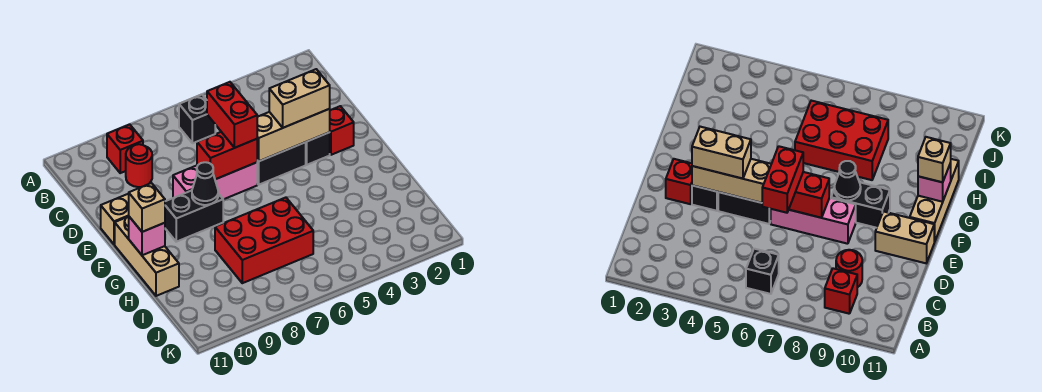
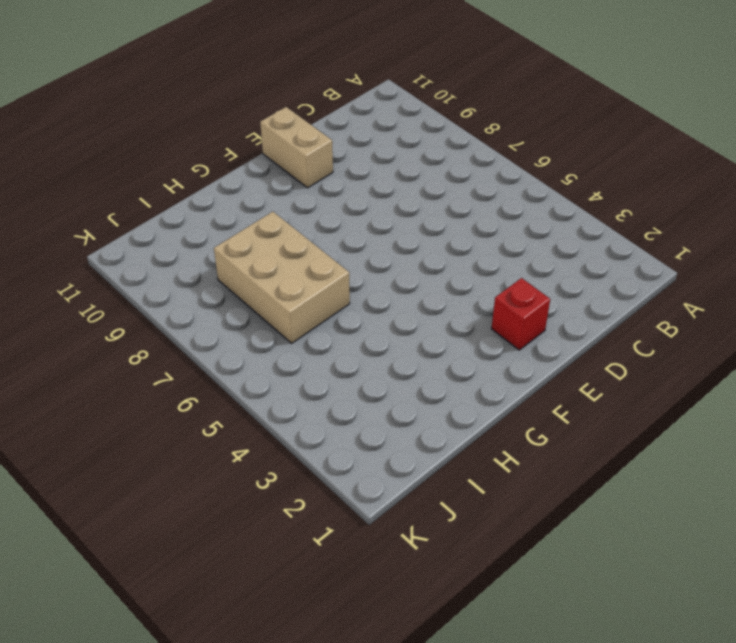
tan 2x3 brick [214,212,350,343] -> red 2x3 brick [215,198,313,283]
none -> black 1x1 brick [179,95,215,143]
none -> red 1x1 brick [107,124,143,173]
none -> red 1x1 round brick [126,144,152,187]

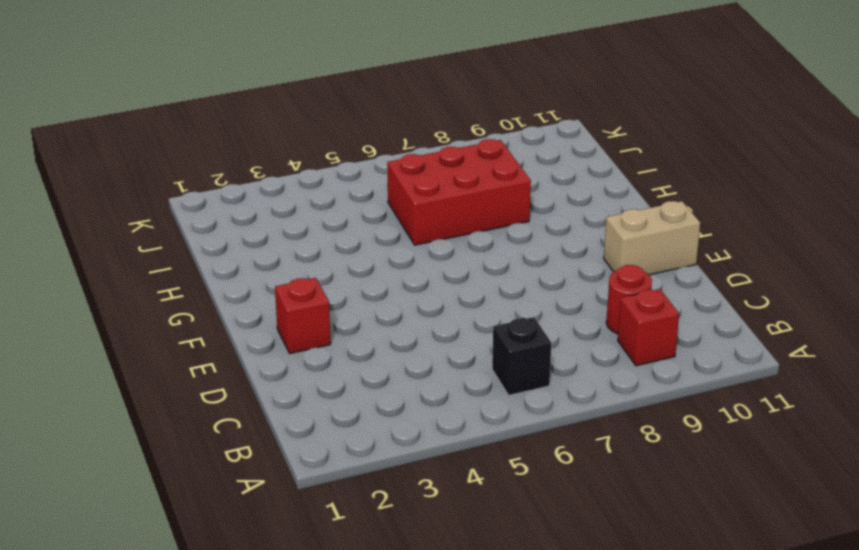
none -> black 1x1 brick [306,132,330,165]
none -> black 1x2 brick [257,142,306,185]
none -> pink 1x3 brick [173,162,257,199]

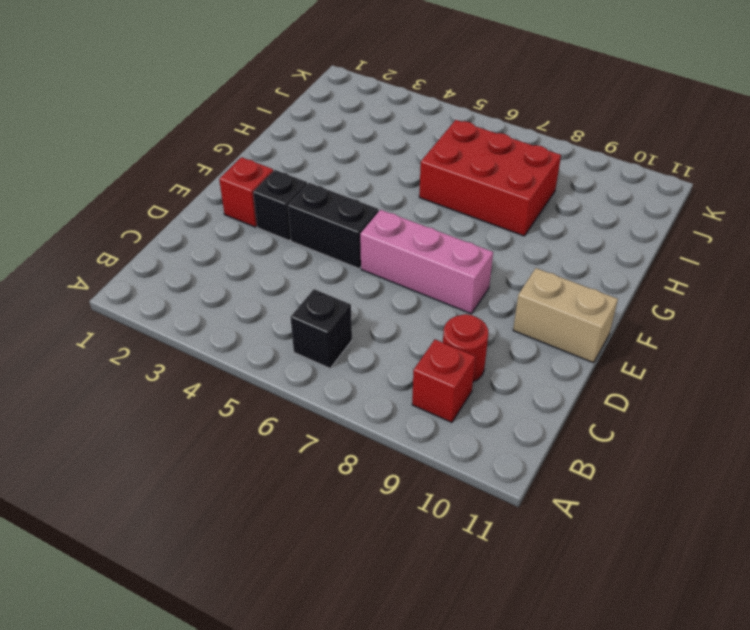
none -> black 1x2 brick [165,191,223,242]
none -> tan 1x3 brick [115,216,179,296]
none -> tan 1x3 brick [257,109,330,161]

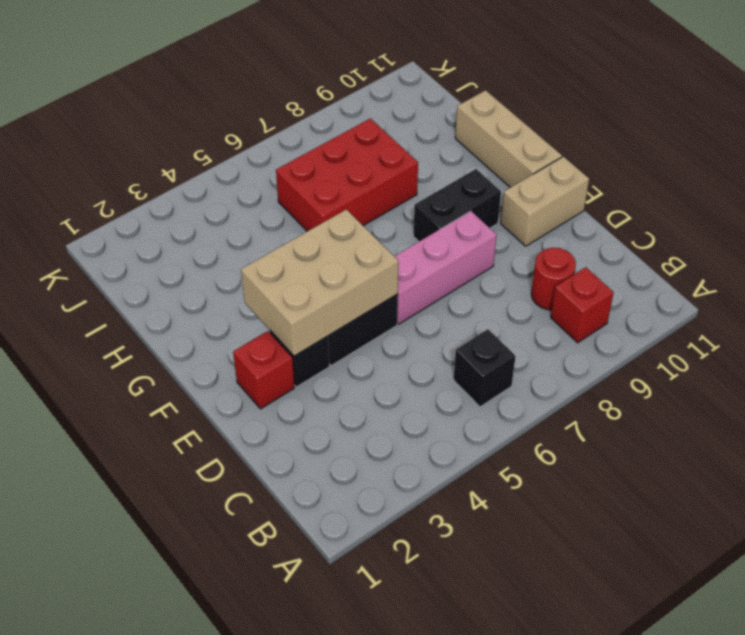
tan 2x3 brick [241,210,398,356] -> tan 1x3 brick [257,109,330,161]
none -> red 1x2 brick [197,132,257,179]
none -> black 1x1 cone [192,162,218,205]
none -> pink 1x1 brick [129,217,165,255]

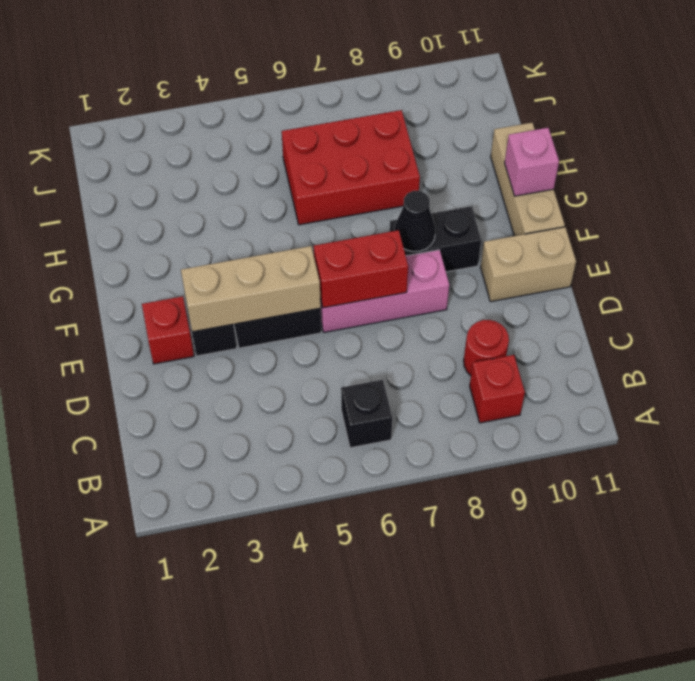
none -> red 1x2 brick [207,82,257,148]
none -> tan 1x2 brick [269,69,330,128]
none -> tan 1x1 brick [129,183,165,232]

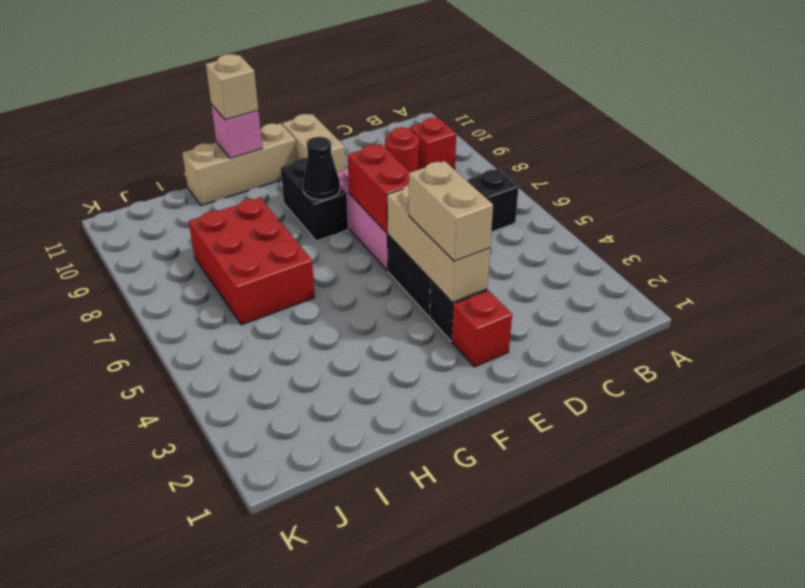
none -> red 1x2 brick [207,82,257,148]

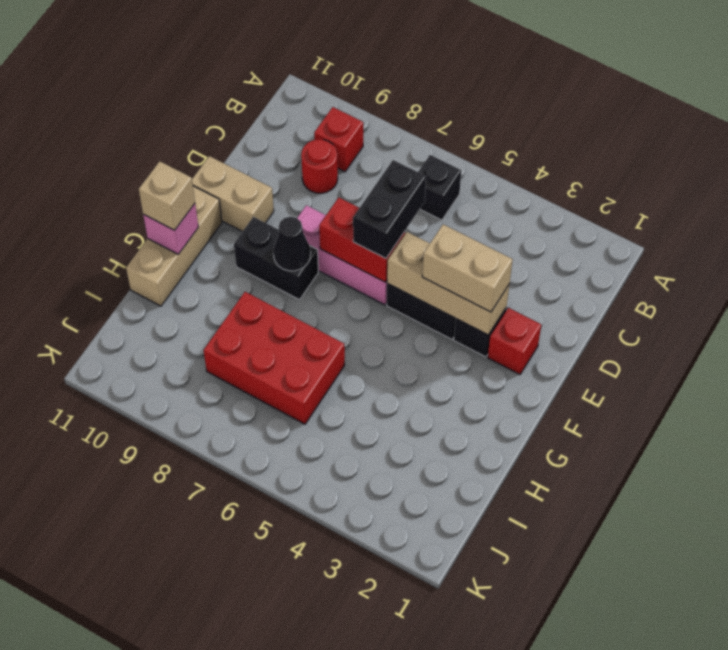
black 1x2 brick [353,160,426,259] -> red 1x2 brick [207,82,257,148]

